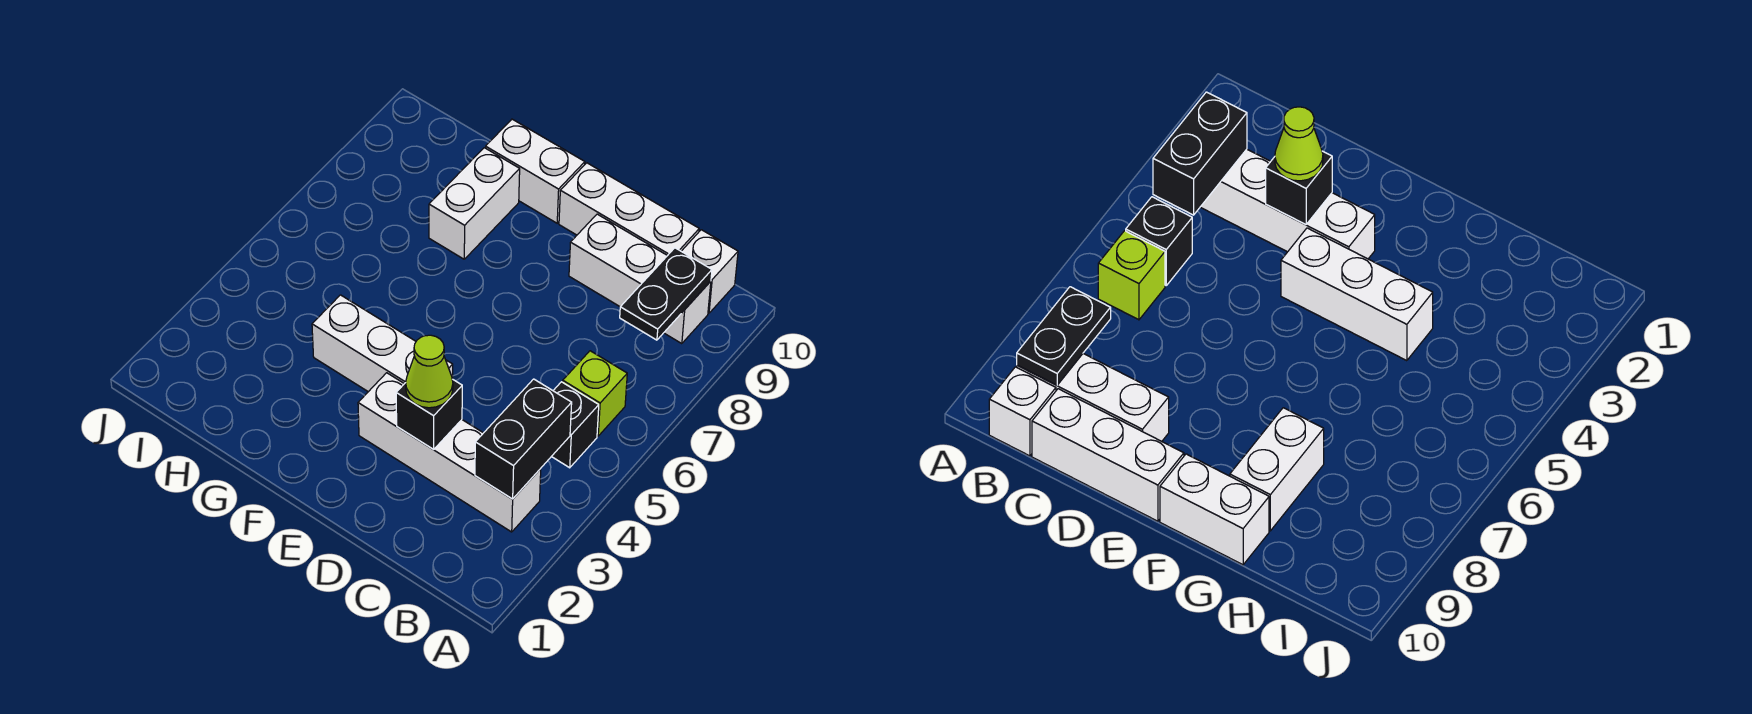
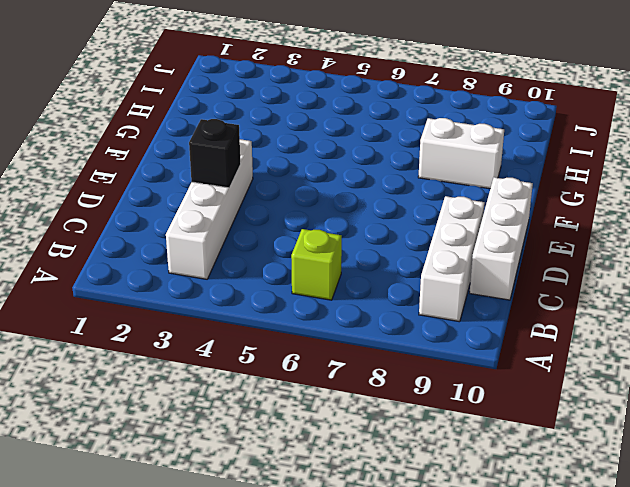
none -> black 1x1 brick [551,382,599,468]
none -> white 1x1 brick [681,230,738,313]
none -> white 1x3 brick [312,295,453,392]

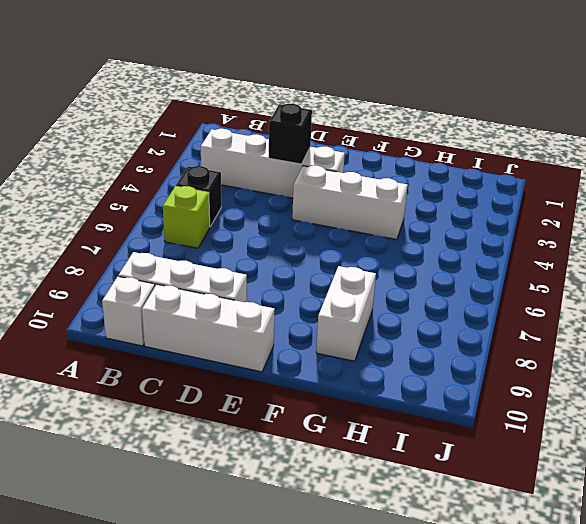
none -> white 1x2 brick [485,119,585,223]
none -> black 1x2 brick [475,379,572,499]
none -> black 1x2 plate [620,248,712,340]

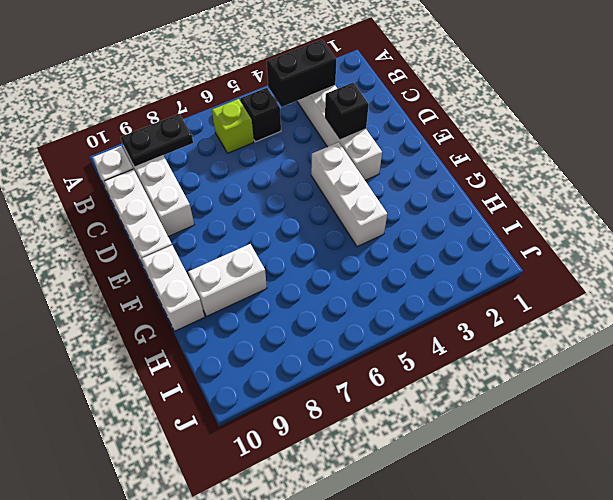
none -> lime 1x1 cone [406,335,453,408]

